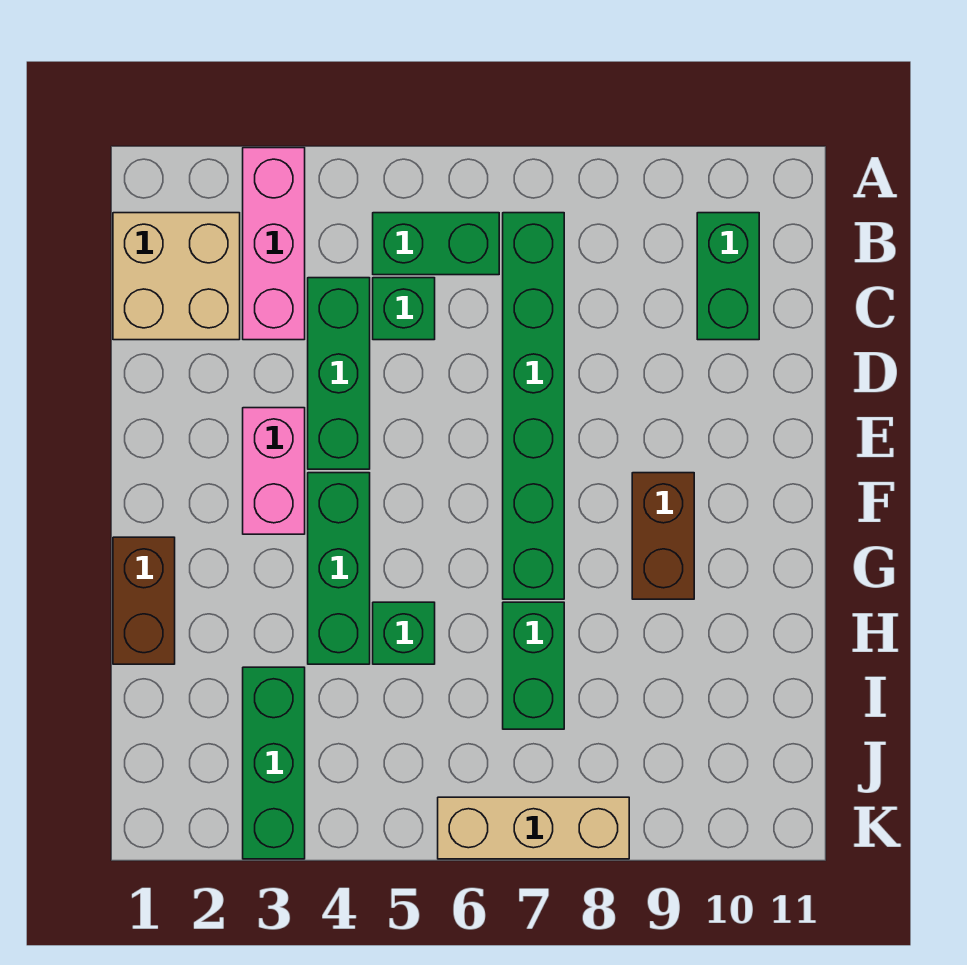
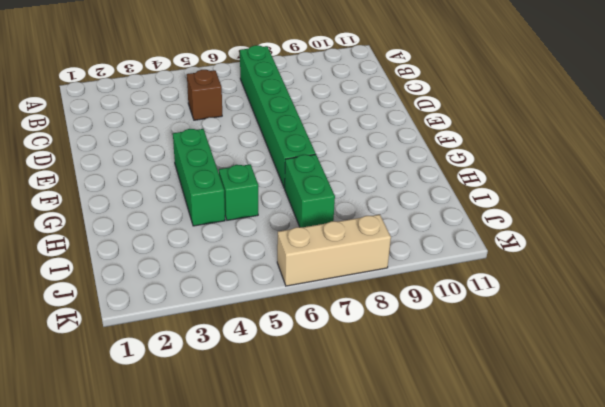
brown 1x1 brick [187,70,222,120] -> green 1x1 brick [373,278,435,340]
none -> pink 1x3 brick [243,148,305,340]
none -> tan 2x2 brick [113,213,240,340]
none -> green 1x2 brick [373,213,499,275]

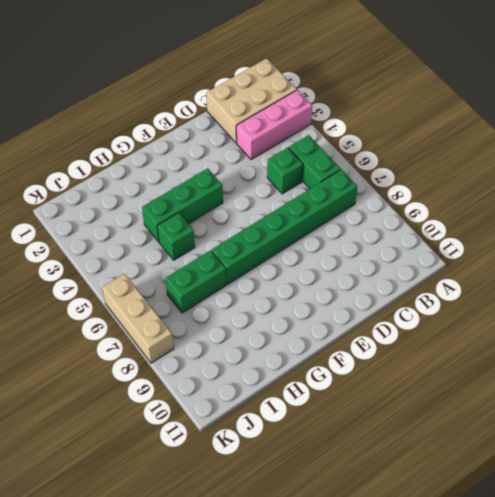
tan 2x3 brick [206,58,297,143] -> tan 2x2 brick [113,213,240,340]
none -> green 1x2 brick [697,213,759,340]
none -> green 1x3 brick [308,278,370,469]
none -> pink 1x2 brick [243,408,305,534]

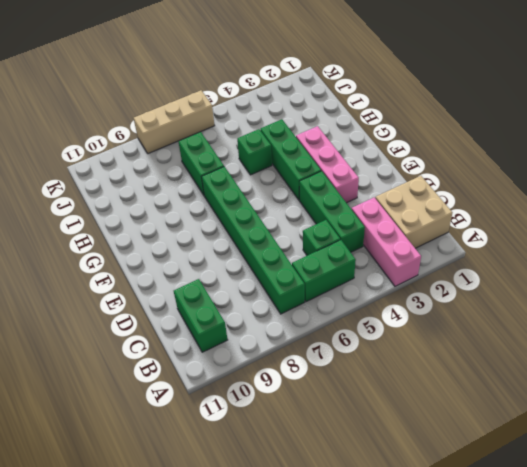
pink 1x3 brick [296,126,359,203] -> pink 1x2 brick [243,408,305,534]
none -> brown 1x2 brick [632,473,694,599]
none -> brown 1x2 brick [113,537,175,664]
none -> green 1x3 brick [243,667,305,859]

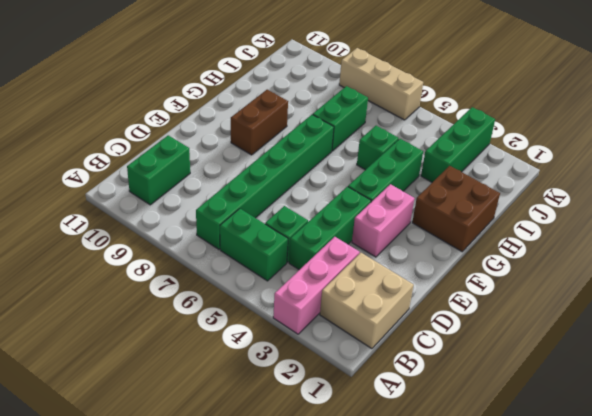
brown 2x2 brick [412,166,500,252] -> brown 1x2 brick [113,537,175,664]

